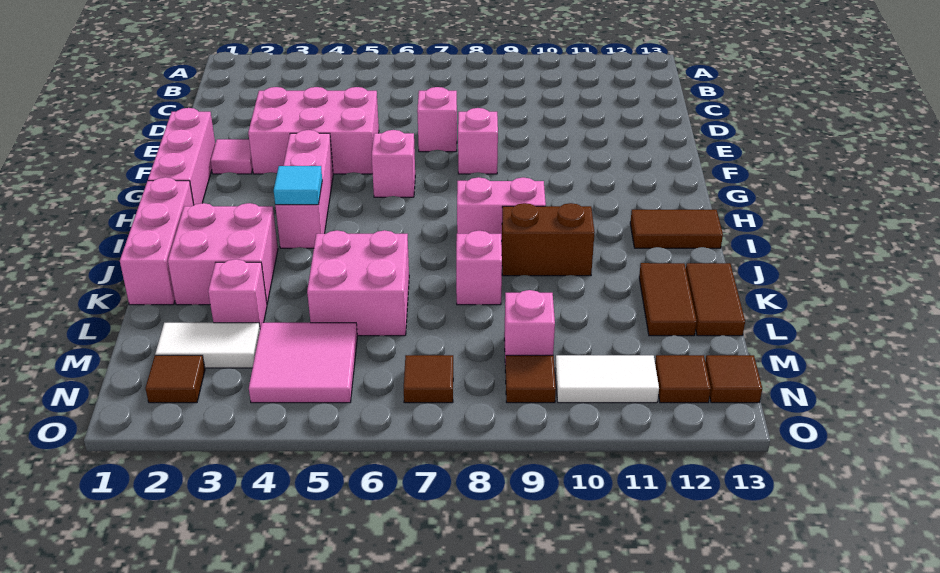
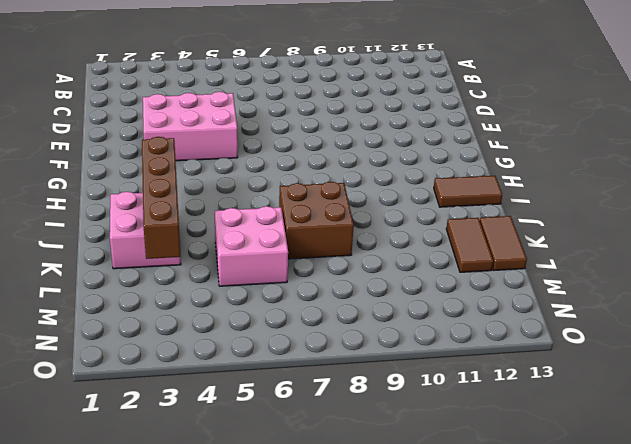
brown 1x4 brick [142,137,181,259] -> none
brown 2x2 brick [279,182,354,259] -> pink 1x1 brick [456,231,502,305]
none -> pink 1x1 brick [417,87,457,152]
none -> pink 1x3 brick [148,108,215,205]
none -> pink 1x1 tile [211,139,253,174]

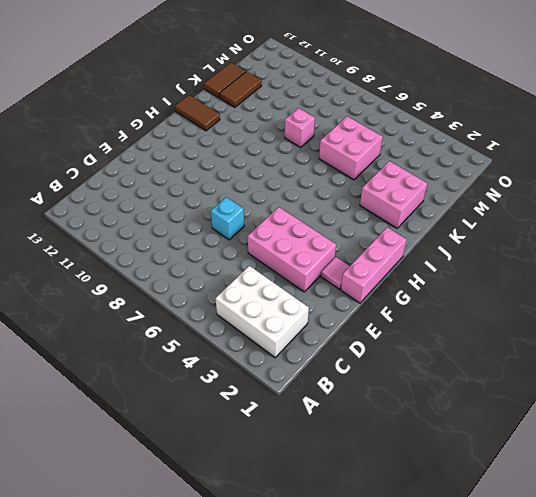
white 2x3 brick [215,266,309,358] -> none
cyan 1x1 brick [211,197,244,240] -> pink 1x1 brick [417,87,457,152]
none -> pink 1x1 brick [458,108,498,174]
none -> pink 1x3 brick [275,130,333,248]
none -> pink 1x1 brick [372,130,415,197]

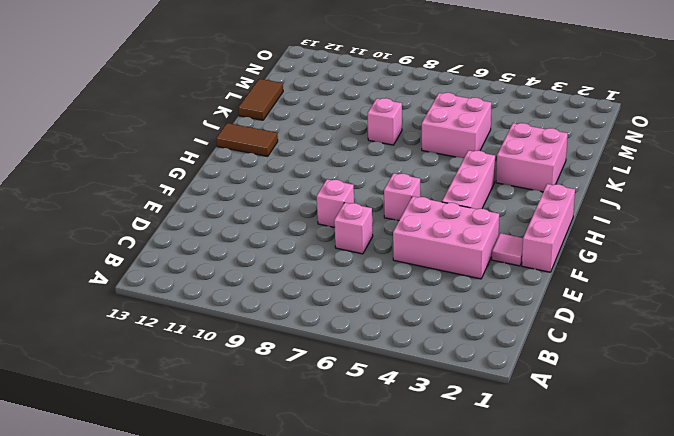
none -> pink 1x3 brick [120,177,194,305]
none -> pink 1x2 brick [457,177,546,245]
none -> brown 1x2 brick [502,203,595,276]

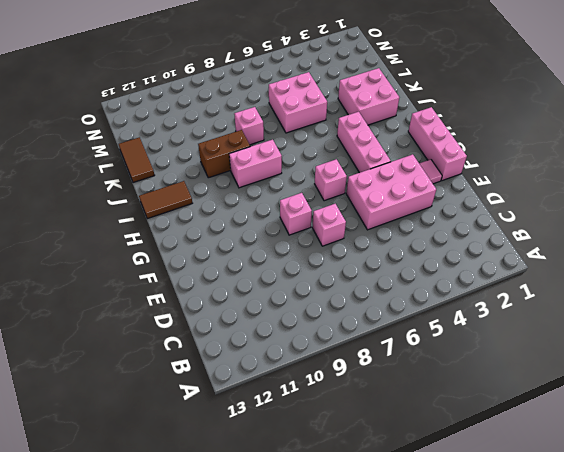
none -> pink 1x3 brick [120,177,194,305]
none -> brown 1x2 tile [639,263,697,336]
none -> pink 1x1 brick [208,259,267,327]

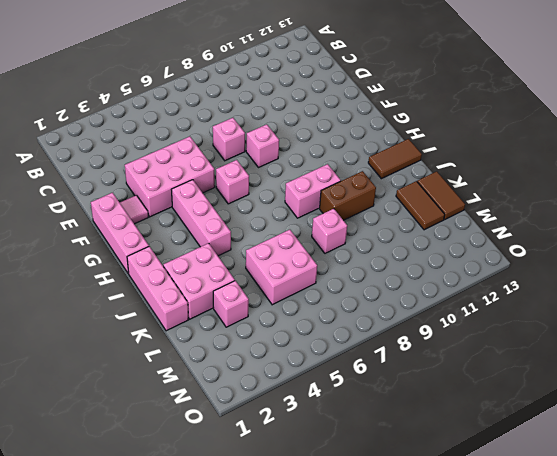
none -> white 1x2 tile [155,323,260,368]
none -> pink 2x2 tile [249,323,357,403]
none -> pink 1x1 brick [504,290,555,365]

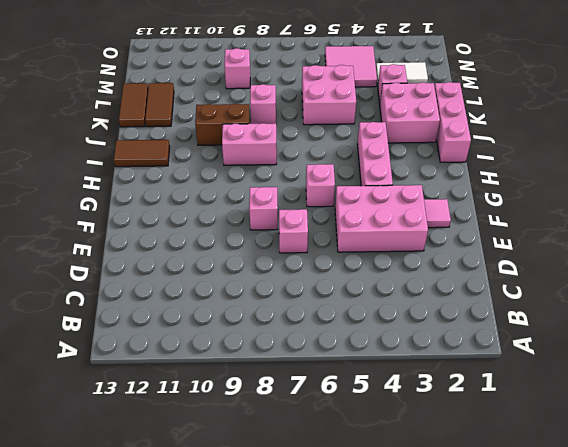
none -> pink 1x3 brick [148,108,215,205]
none -> brown 1x1 tile [146,355,205,403]
none -> brown 1x1 tile [404,355,453,403]

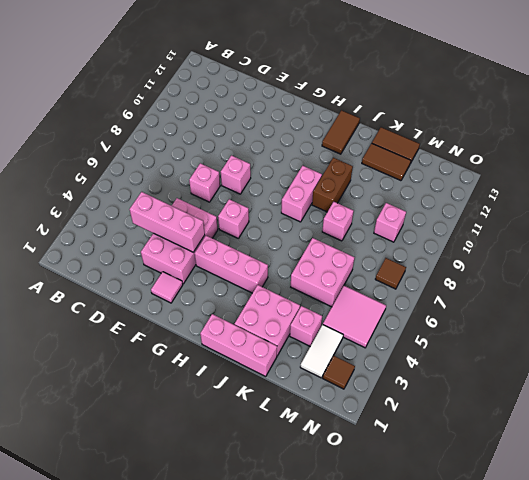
pink 1x3 brick [130,192,205,252] -> pink 1x3 brick moved to [148,108,215,205]
none -> brown 1x1 tile [505,355,556,403]
none -> white 1x2 tile [555,355,659,403]
none -> brown 1x1 tile [655,355,711,403]

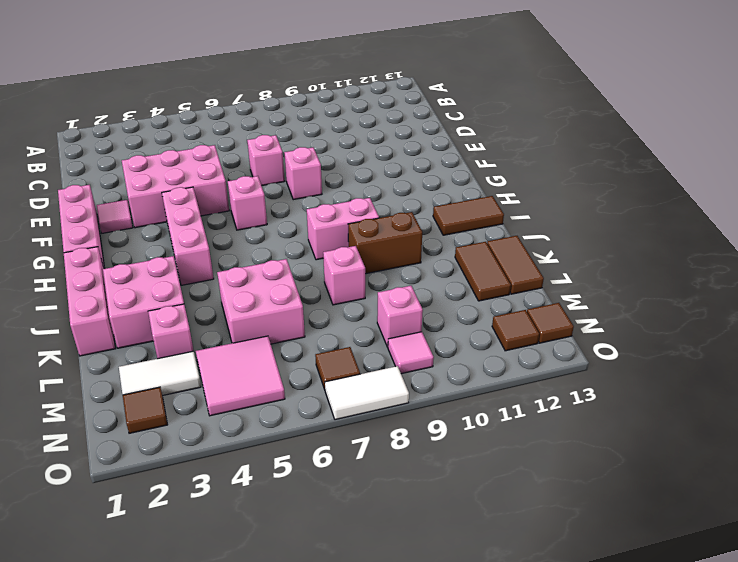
pink 1x1 tile [388,332,434,374] -> brown 1x1 tile [505,355,556,403]
white 1x2 tile [325,366,409,420] -> white 1x2 tile moved to [555,355,659,403]
none -> cyan 1x1 tile [274,166,322,205]

